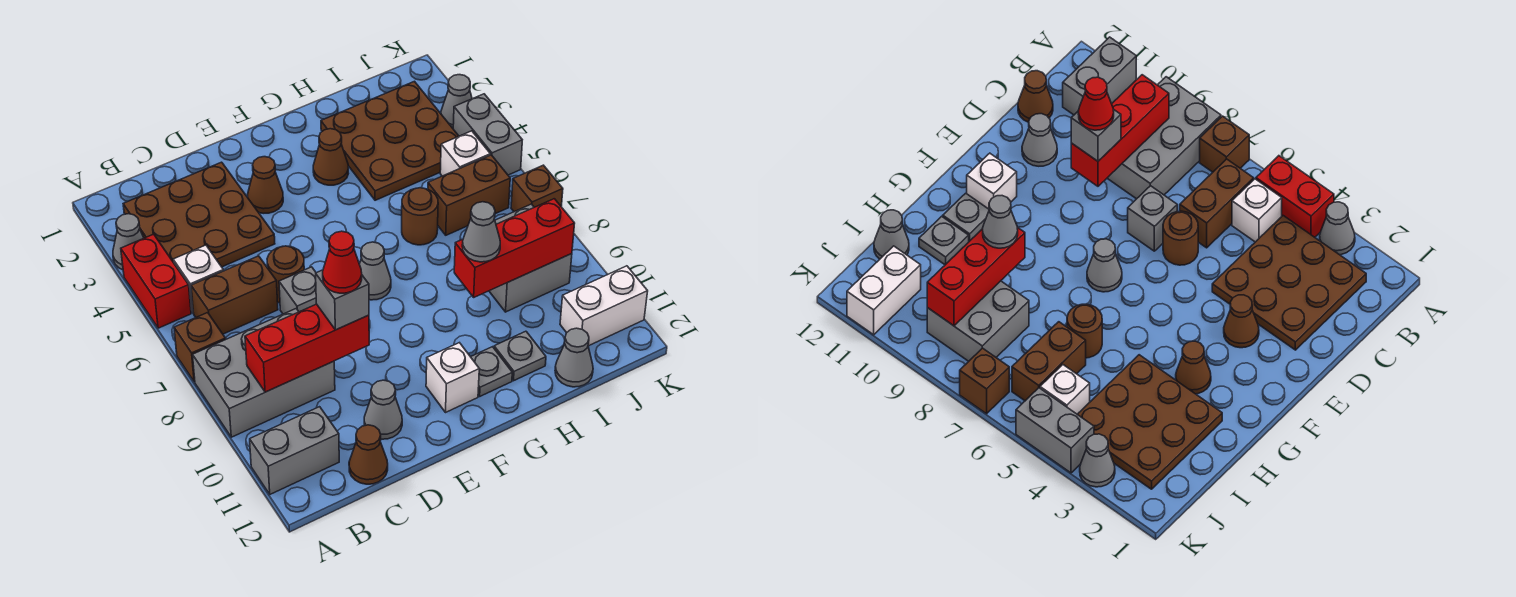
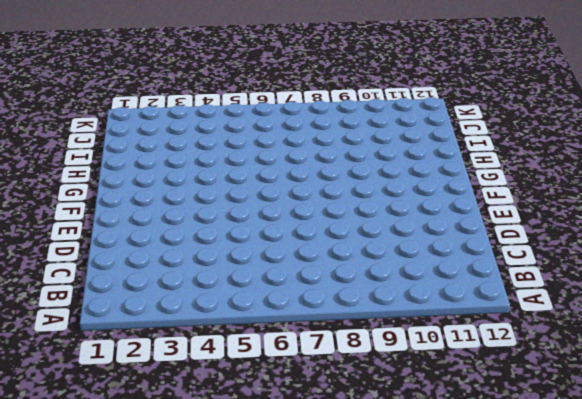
none -> grey 1x1 cone [113,214,144,270]
none -> red 1x2 brick [121,234,191,328]
none -> brown 1x1 brick [174,313,226,382]
none -> grey 2x3 brick [193,309,335,437]

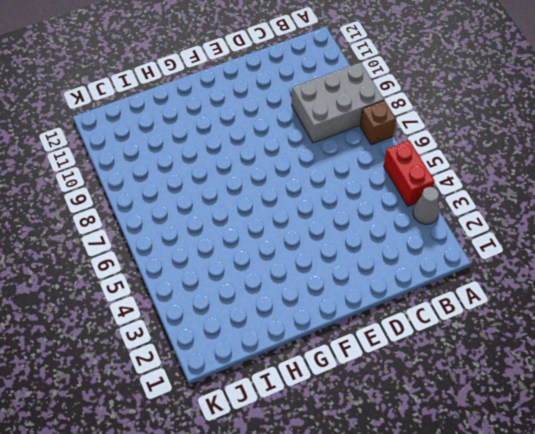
none -> grey 1x2 brick [250,407,339,494]
none -> brown 3x3 plate [123,162,275,267]
none -> white 1x1 brick [173,245,223,313]
none -> brown 1x2 brick [191,256,278,334]

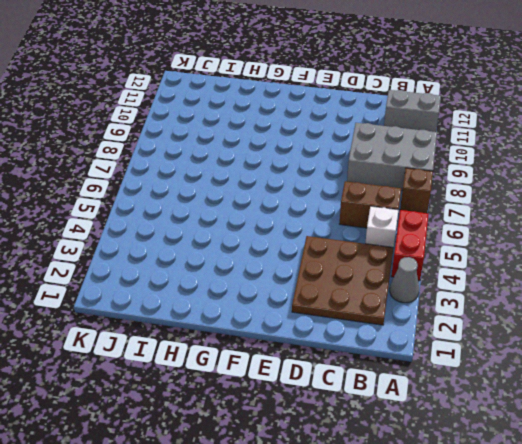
none -> brown 1x1 cone [349,425,388,484]
none -> brown 1x1 round brick [267,246,304,303]
none -> grey 1x1 brick [279,267,316,314]
none -> grey 1x1 cone [364,380,402,439]

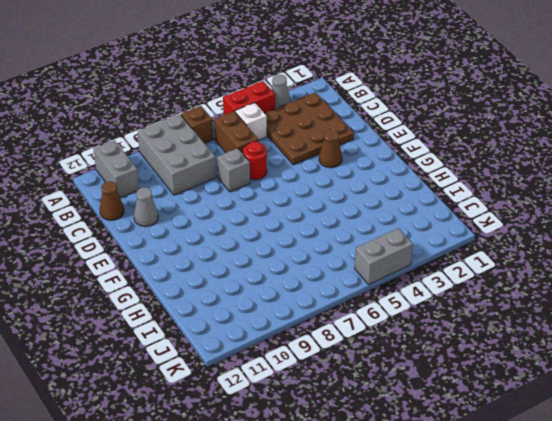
red 1x1 round brick [243,142,267,180] -> brown 1x1 round brick [267,246,304,303]
none -> grey 1x1 cone [359,242,391,300]
none -> white 1x1 brick [426,343,479,412]
none -> brown 1x1 cone [313,129,348,185]
none -> grey 1x1 plate [471,347,512,396]

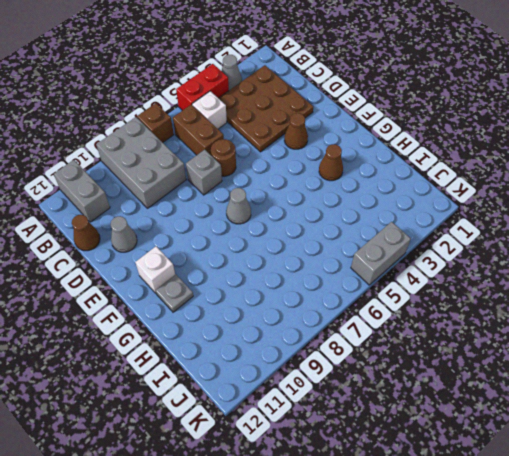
none -> brown 3x3 plate [321,81,459,200]
none -> brown 1x1 round brick [402,188,438,245]
none -> grey 1x1 plate [494,331,546,381]
none -> brown 1x2 brick [428,155,510,235]

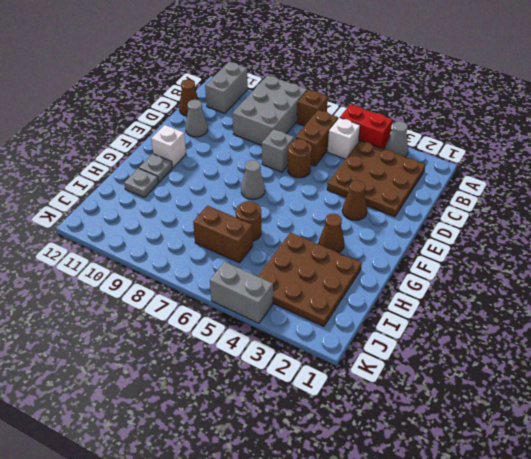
brown 1x2 brick [193,205,253,263] -> brown 1x2 brick turned to [428,155,510,235]
none -> grey 2x2 brick [489,204,572,312]
none -> grey 1x1 cone [555,328,593,387]
none -> white 1x1 brick [440,131,490,176]
none -> white 1x2 brick [560,266,648,346]

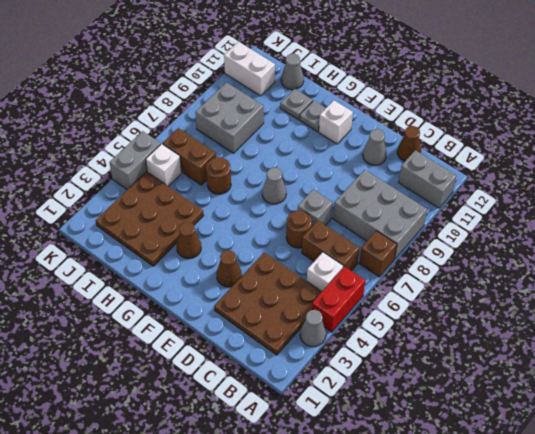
none -> grey 1x1 cone [441,75,472,128]
none -> brown 1x1 brick [511,165,563,212]
none -> red 1x3 brick [245,304,369,392]
none -> red 1x3 brick [454,199,575,297]

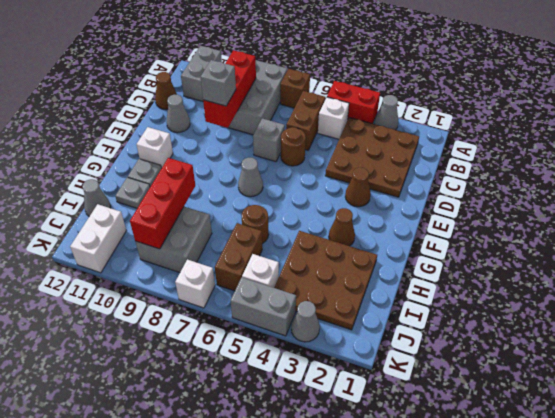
white 1x1 brick [175,259,215,308] -> brown 1x1 brick [511,165,563,212]
none -> grey 1x1 cone [462,202,500,262]
none -> red 1x1 cone [323,231,362,293]

